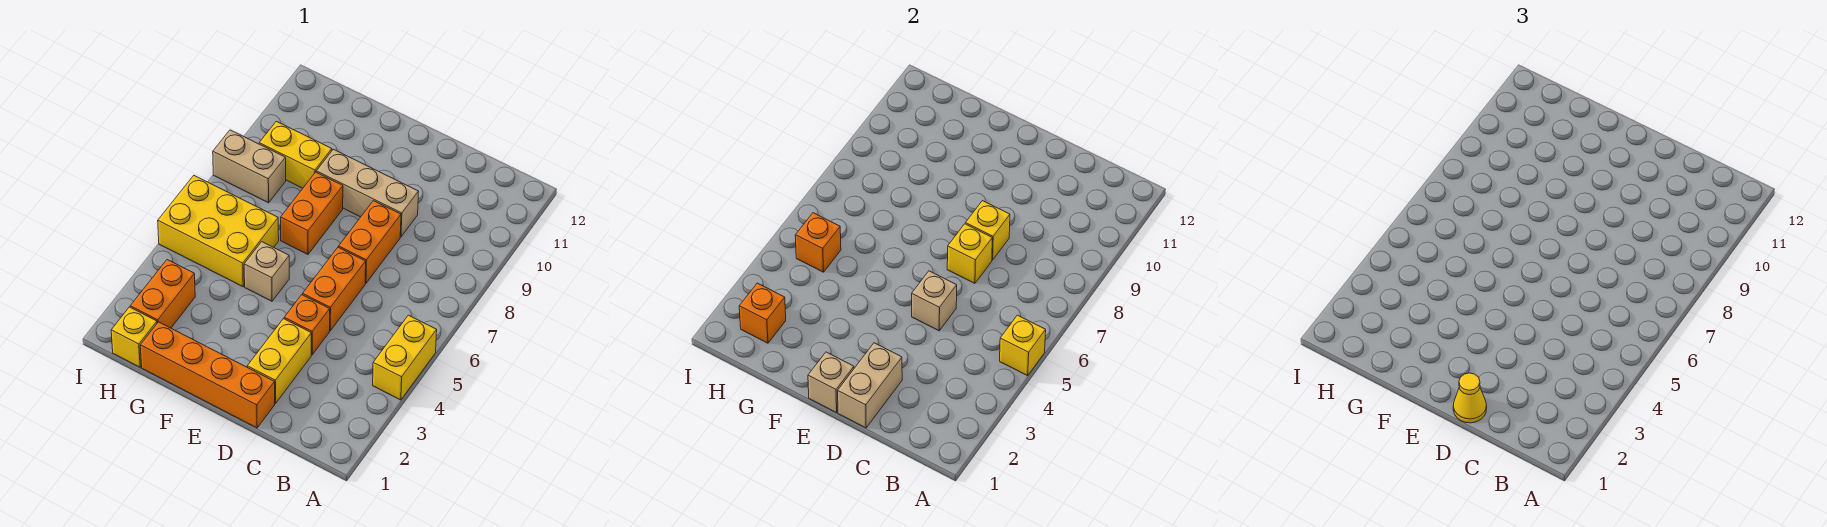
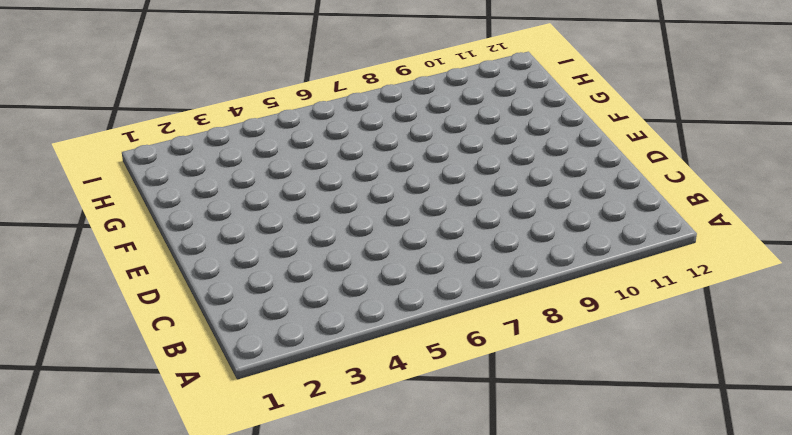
none -> yellow 1x2 brick [373,315,437,400]
none -> orange 1x4 brick [140,322,275,428]
none -> yellow 1x2 brick [247,319,311,403]

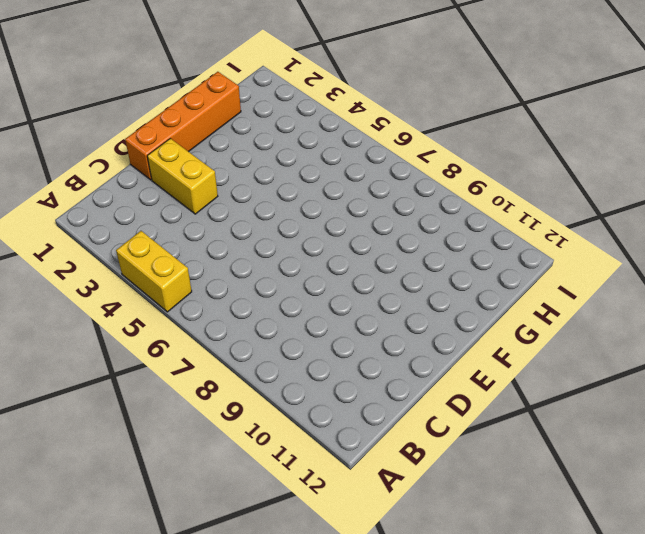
none -> orange 1x1 brick [284,295,330,355]
none -> orange 1x2 brick [303,247,366,331]
none -> orange 1x2 brick [339,201,401,283]

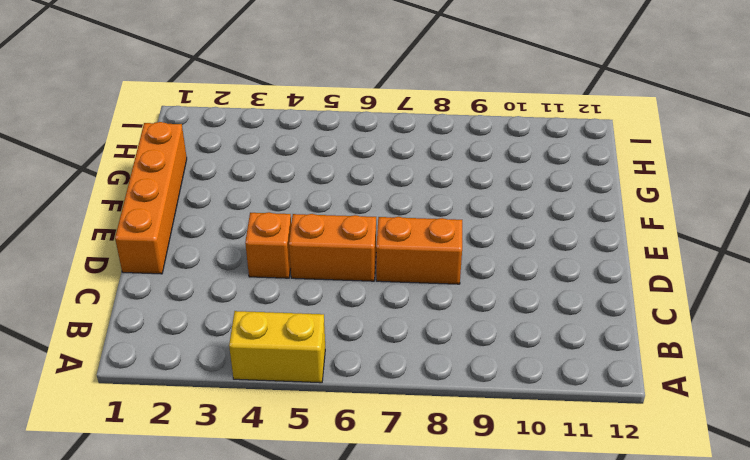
none -> yellow 1x2 brick [247,319,311,403]
none -> tan 1x3 brick [316,149,419,237]
none -> tan 1x1 brick [244,242,289,301]

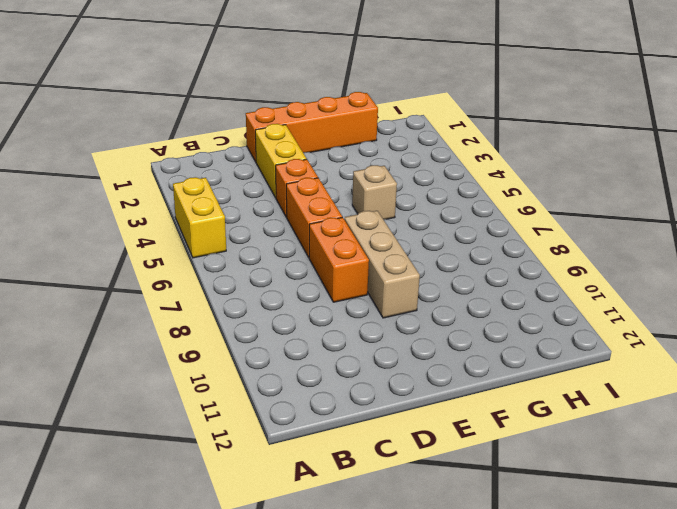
tan 1x3 brick [344,211,420,318] -> tan 1x3 brick turned to [316,149,419,237]
none -> orange 1x2 brick [281,172,343,254]
none -> yellow 2x3 brick [158,176,279,287]
none -> yellow 1x2 brick [259,121,332,188]

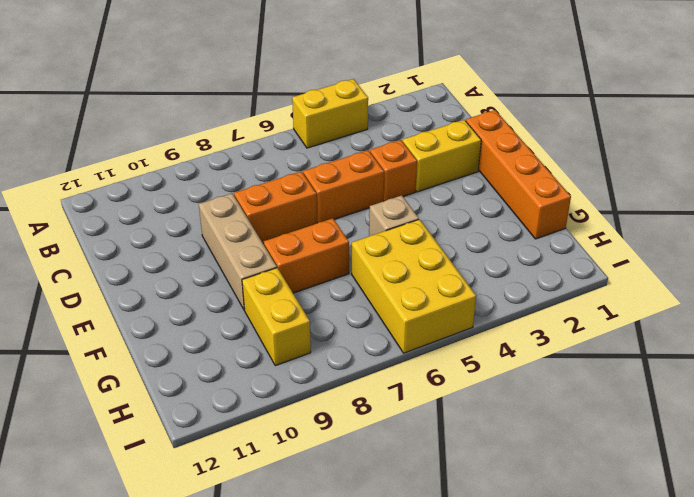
none -> yellow 1x1 brick [111,307,157,367]
none -> orange 1x2 brick [130,260,195,328]
none -> tan 1x2 brick [213,130,286,203]

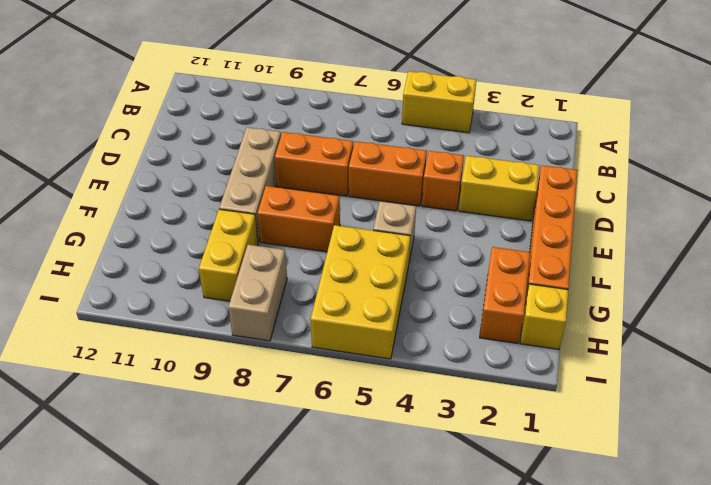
orange 1x2 brick [480,247,530,343] -> orange 1x2 brick turned to [130,260,195,328]
none -> yellow 1x1 brick [1000,315,1046,376]
none -> tan 1x2 brick [838,343,902,428]
none -> tan 1x1 brick [912,271,957,331]

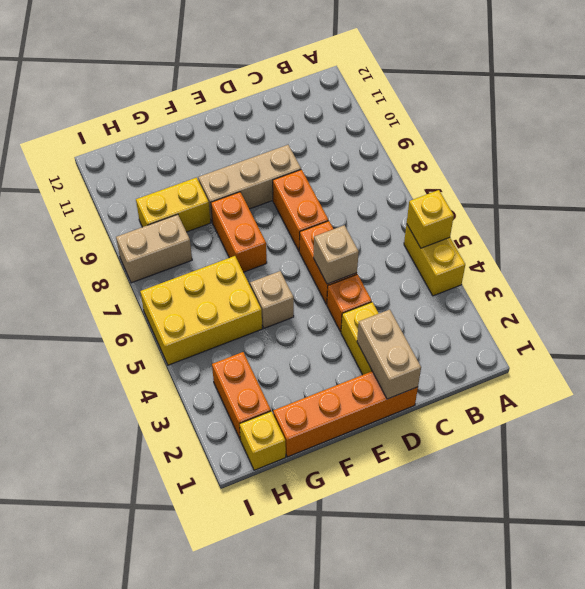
none -> yellow 1x1 brick [947,224,992,283]
none -> yellow 1x1 brick [965,201,1010,260]
none -> tan 1x1 brick [808,352,854,413]

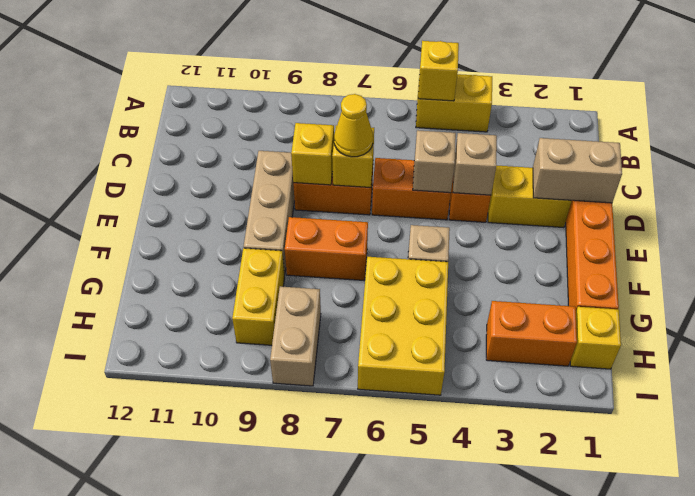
tan 1x1 brick [453,133,497,195] -> tan 1x1 brick moved to [808,352,854,413]
yellow 1x1 cone [334,94,373,157] -> yellow 1x1 cone moved to [1453,373,1487,423]
none -> orange 1x1 brick [739,283,786,343]
none -> orange 1x1 brick [795,213,841,272]

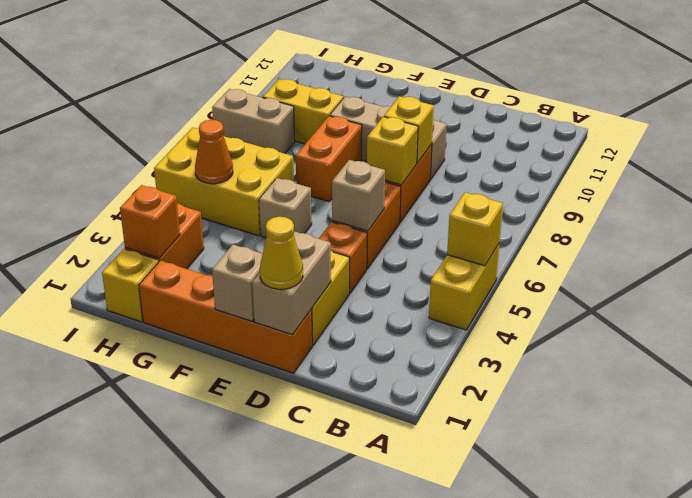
orange 1x1 cone [195,120,233,184] -> orange 1x1 brick [795,213,841,272]

